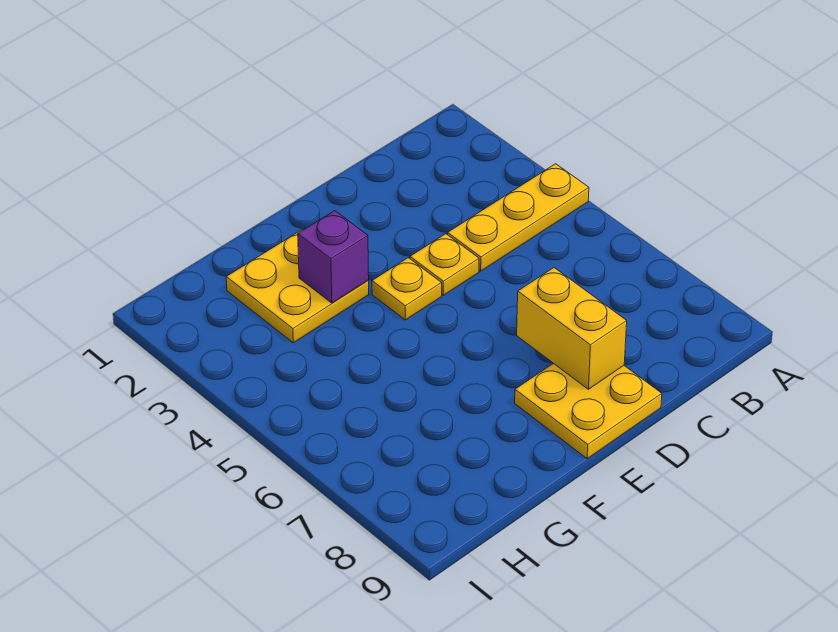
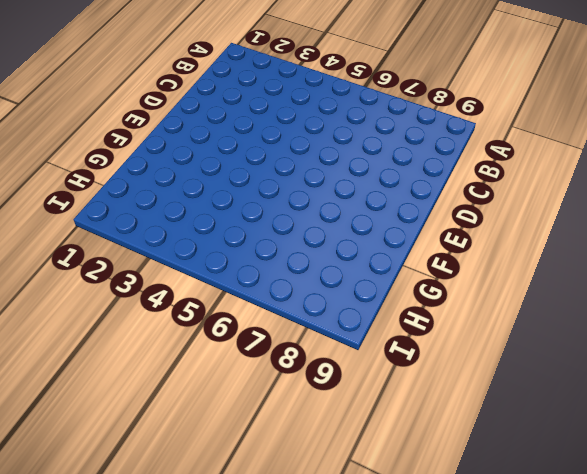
none -> yellow 1x3 plate [448,164,589,271]
none -> yellow 1x1 plate [410,234,479,295]

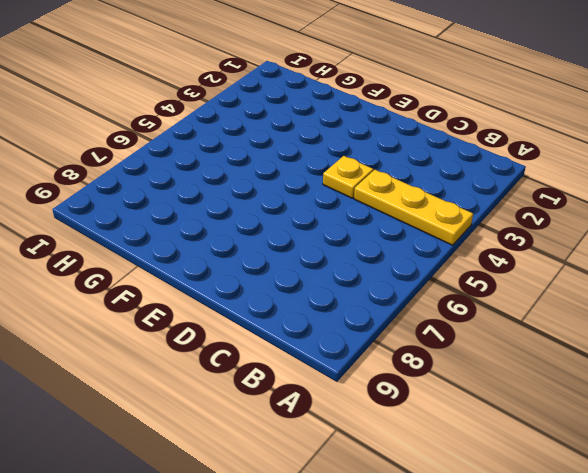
none -> yellow 2x2 plate [515,363,662,459]
none -> yellow 1x1 plate [372,258,442,320]

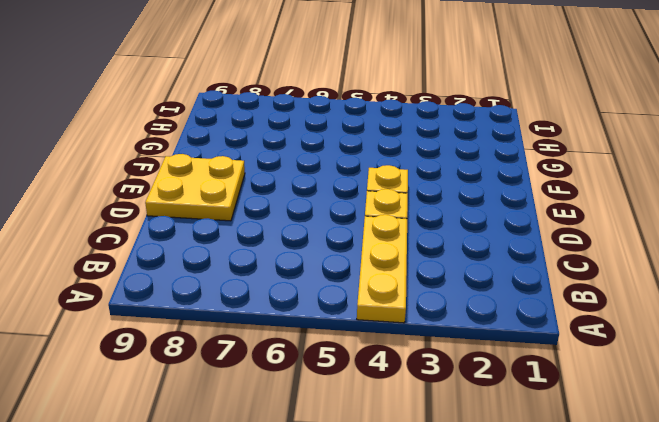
none -> yellow 2x2 plate [226,230,369,343]
none -> yellow 1x2 brick [517,268,627,389]

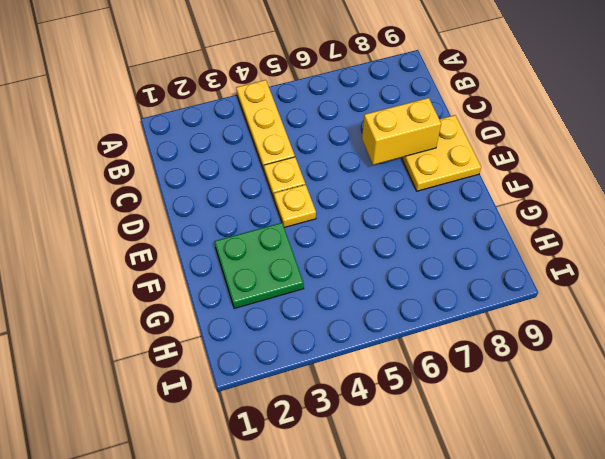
green 2x2 plate [214,223,304,309] -> yellow 2x2 plate [226,230,369,343]
none -> purple 1x1 brick [298,211,369,303]

